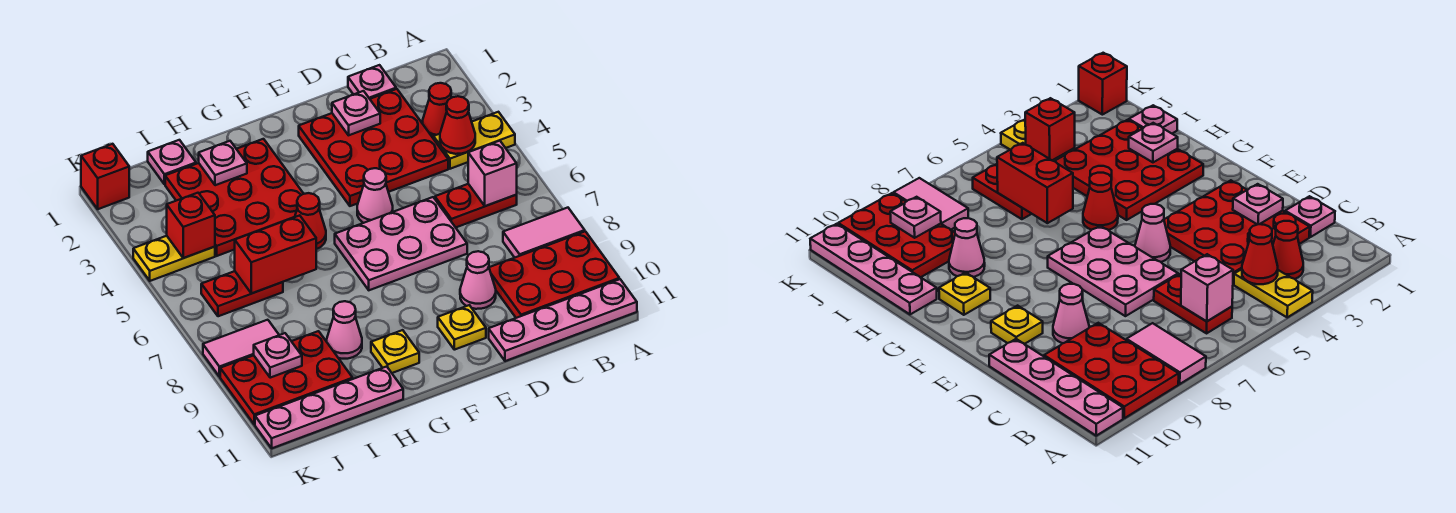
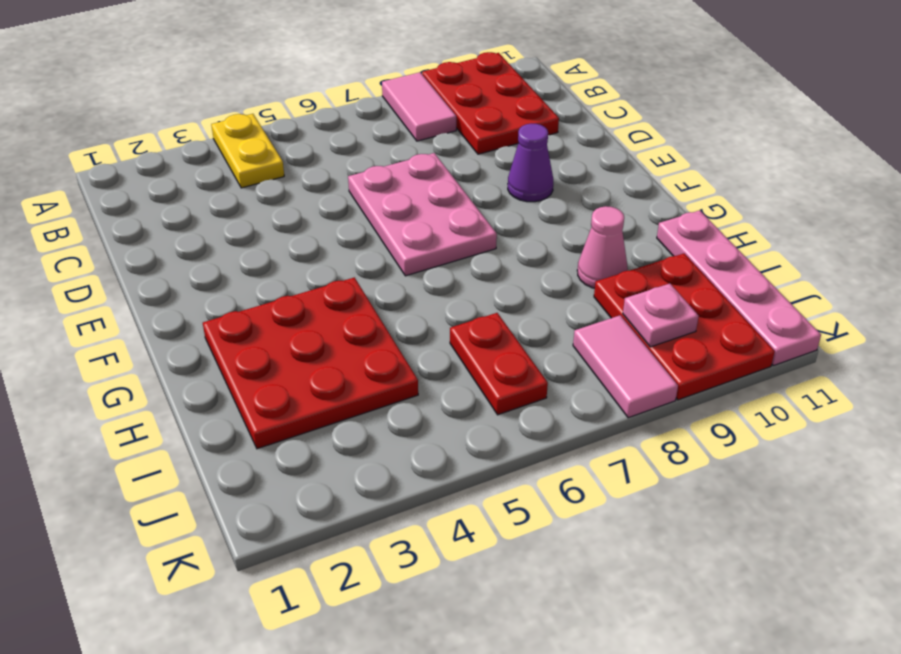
purple 1x1 cone [508,124,553,202] -> none
none -> pink 1x4 plate [489,279,637,361]
none -> red 1x1 cone [422,83,451,138]
none -> red 1x2 plate [435,184,517,227]
none -> pink 1x1 plate [348,65,396,99]

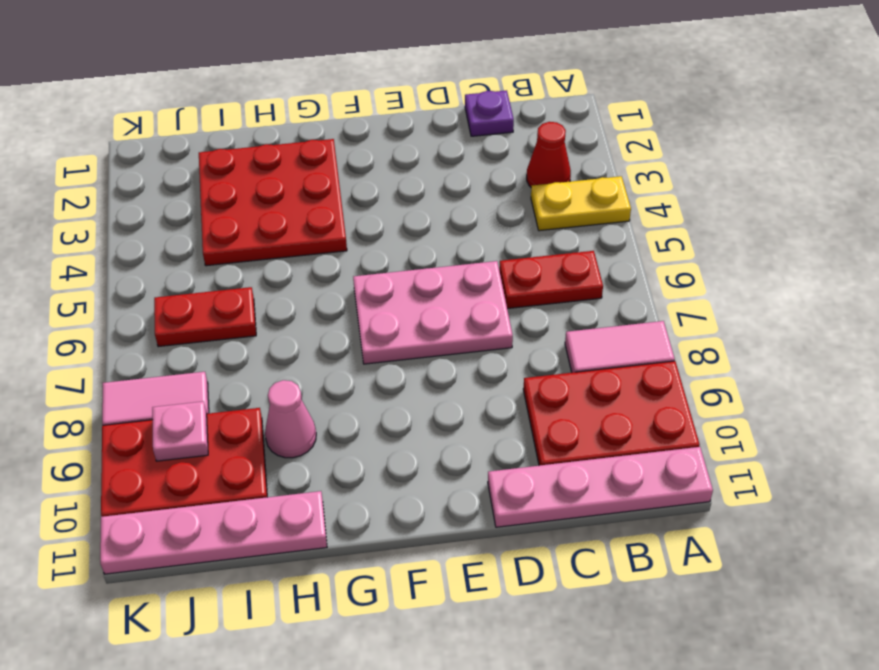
purple 1x1 plate [465,90,514,136] -> pink 1x1 plate [348,65,396,99]
none -> red 3x3 plate [299,89,448,206]
none -> pink 1x1 cone [460,251,496,309]
none -> pink 1x1 cone [357,168,393,223]
none -> yellow 1x1 plate [438,305,486,350]

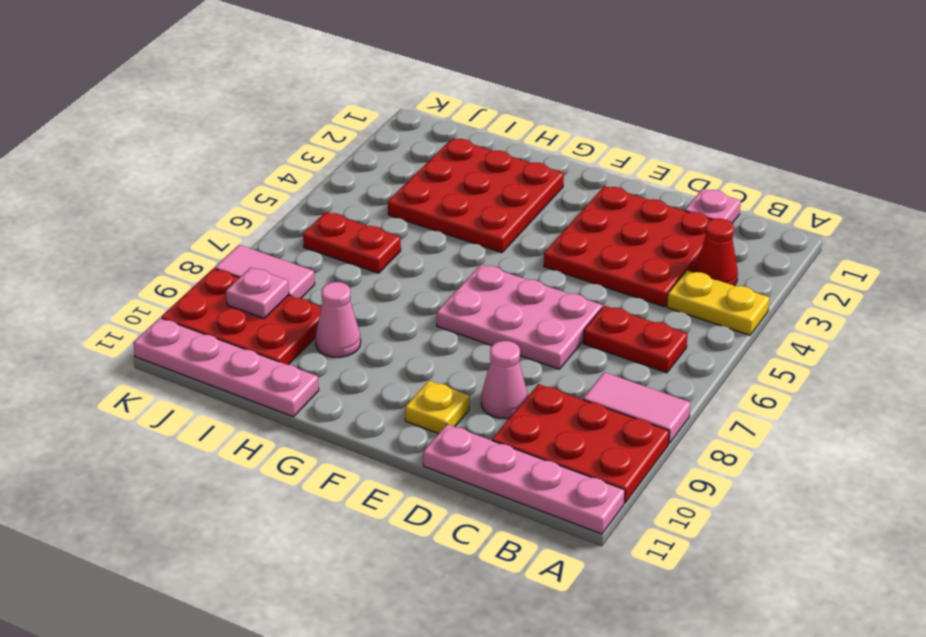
none -> pink 1x1 cone [357,168,393,223]
none -> red 1x1 cone [295,193,326,249]
none -> yellow 1x1 plate [371,330,419,373]
none -> pink 1x1 plate [148,140,196,184]

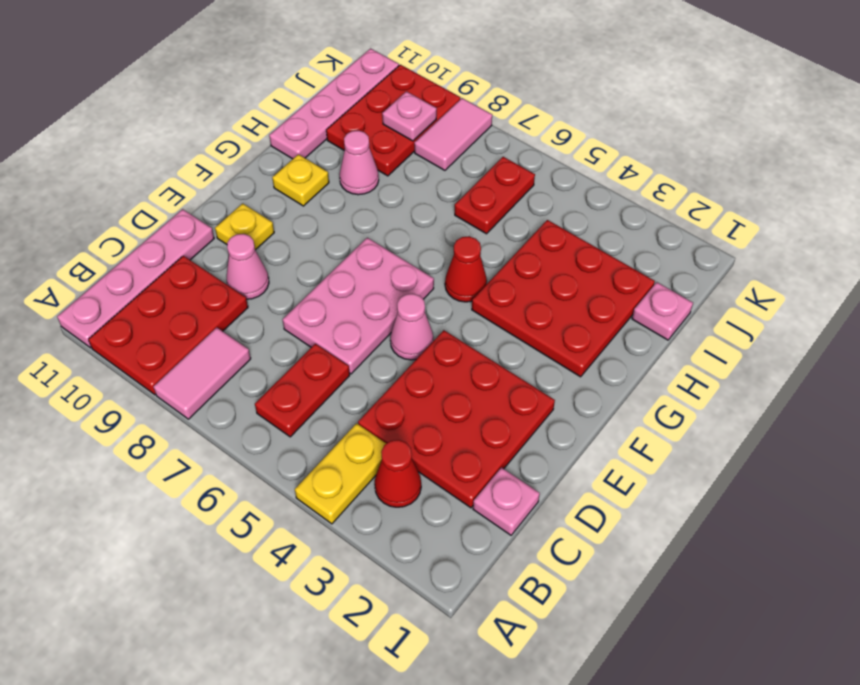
none -> yellow 1x2 plate [133,236,215,281]
none -> red 1x1 brick [81,144,129,209]
none -> red 1x1 cone [440,96,475,154]
none -> pink 1x1 brick [468,141,517,206]

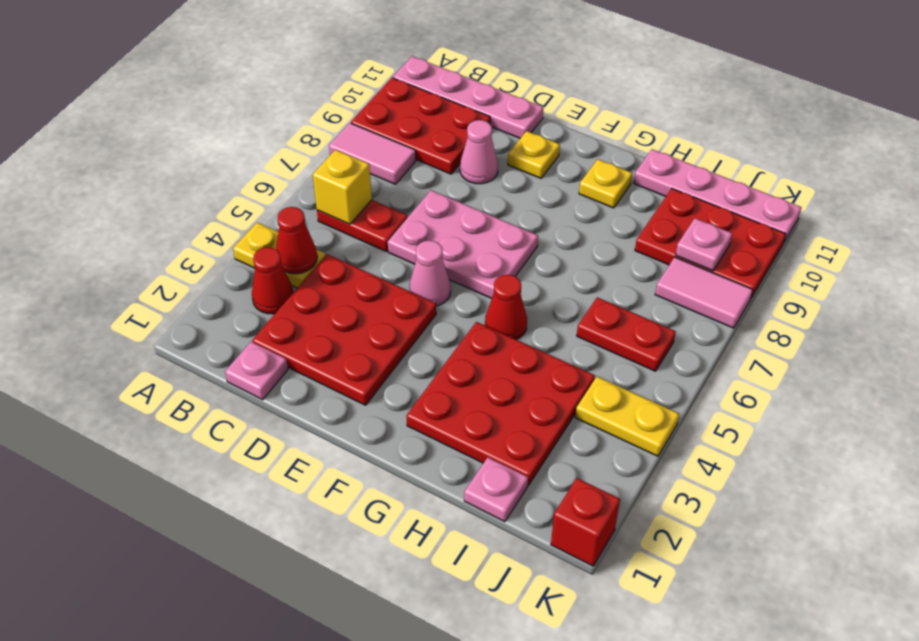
yellow 1x1 brick [313,150,372,224] -> pink 1x1 brick [468,141,517,206]
none -> pink 1x1 cone [327,301,362,359]
none -> pink 1x1 plate [332,91,380,135]
none -> pink 1x1 plate [199,141,247,185]
none -> red 1x2 brick [235,215,316,293]

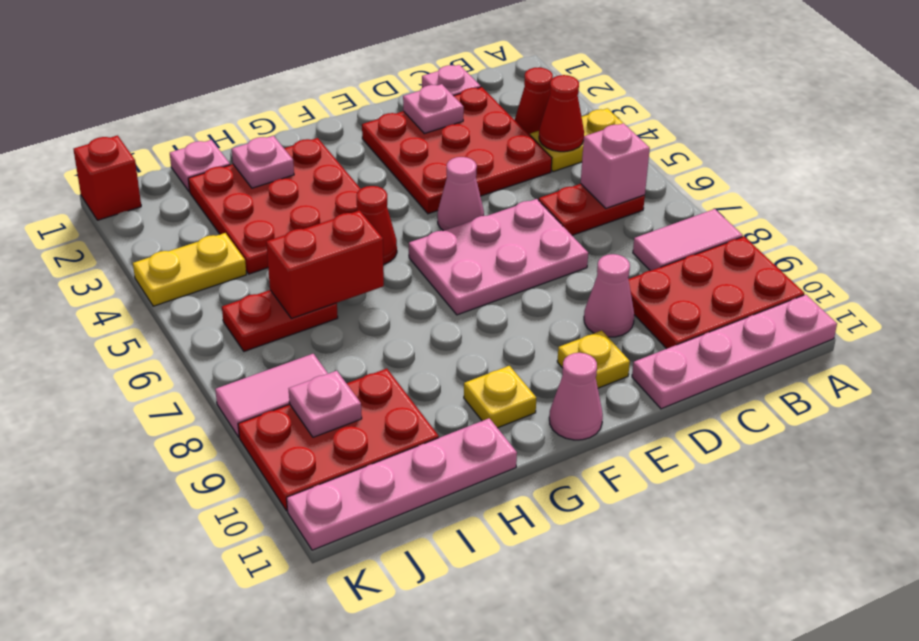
pink 1x1 cone [549,353,603,440] -> pink 1x1 cone moved to [327,301,362,359]
none -> red 1x1 brick [167,193,215,258]

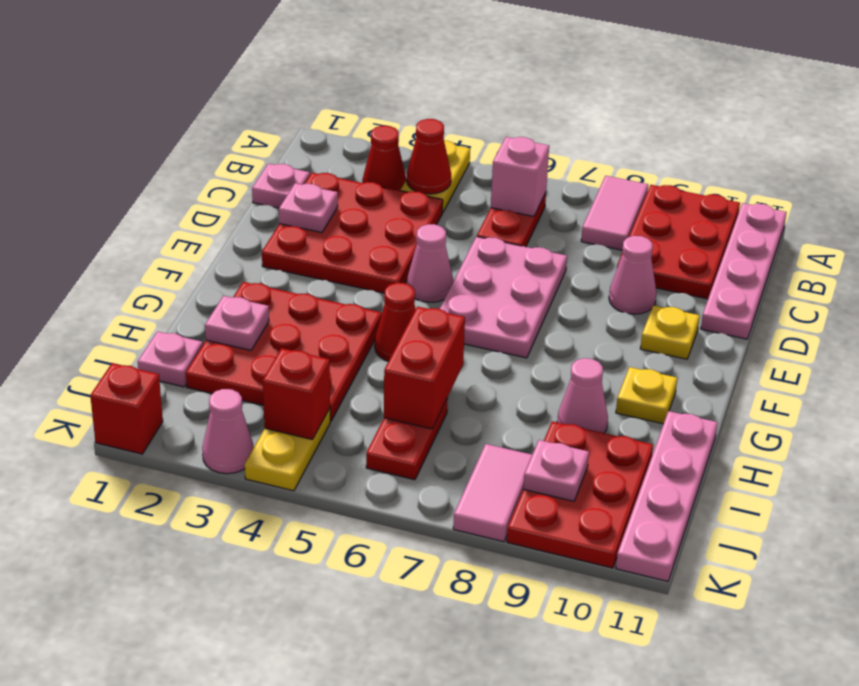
pink 1x1 cone [202,389,254,474] -> none

